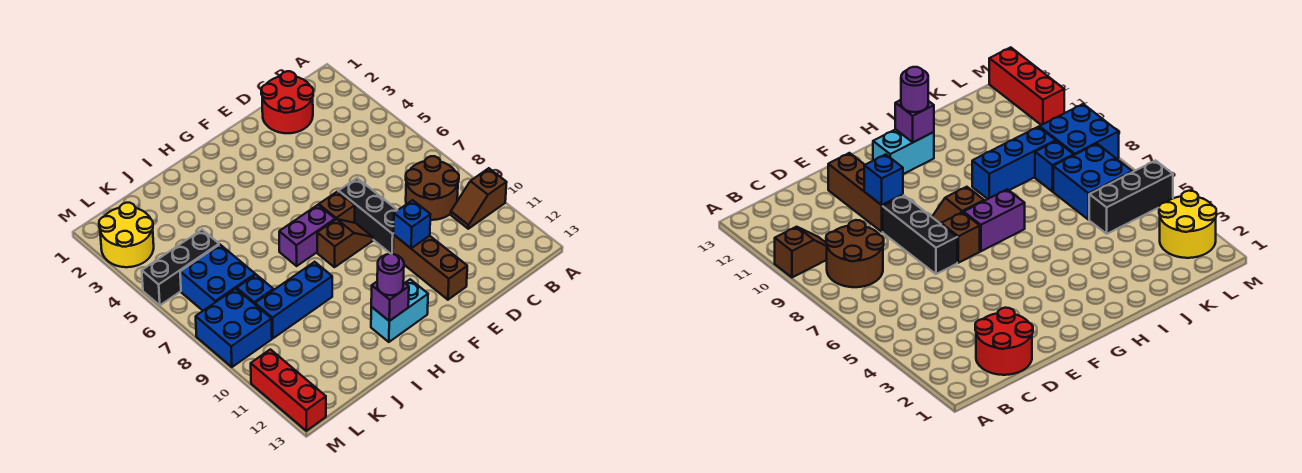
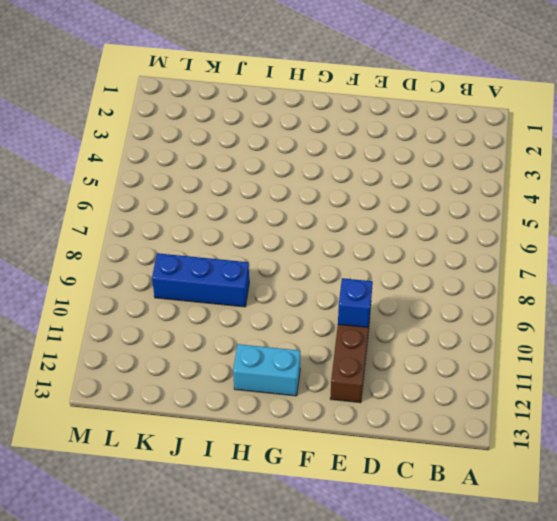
none -> brown 1x2 slope [451,168,507,229]
none -> brown 2x2 round brick [406,156,459,220]
none -> red 2x2 round brick [261,71,313,133]

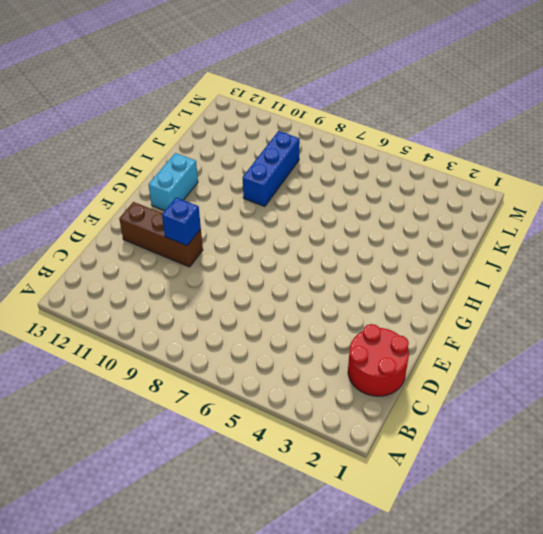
none -> brown 1x2 slope [451,168,507,229]
none -> brown 2x2 round brick [406,156,459,220]
none -> black 1x3 brick [338,178,398,254]

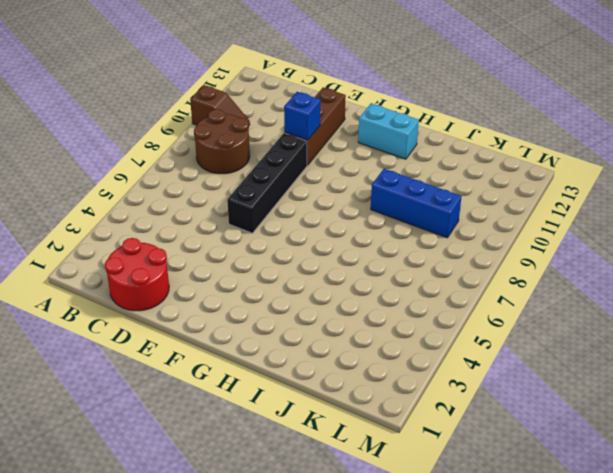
black 1x4 brick [227,133,307,233] -> black 1x3 brick [338,178,398,254]
none -> brown 1x1 brick [319,191,355,223]
none -> brown 1x2 slope [317,219,373,267]
none -> purple 1x2 brick [279,205,335,266]

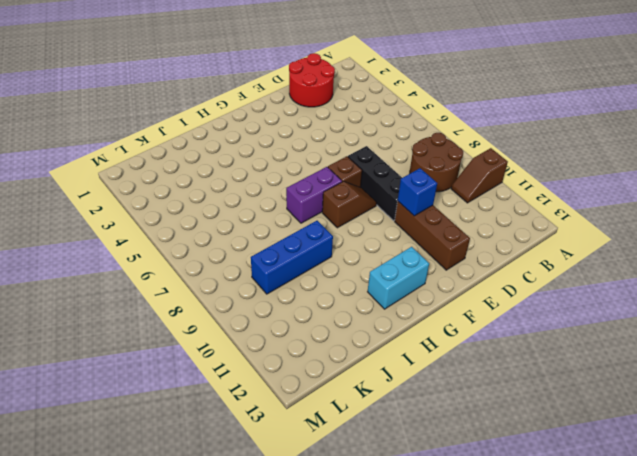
none -> black 1x3 brick [142,230,219,305]
none -> blue 2x2 brick [180,245,255,311]
none -> blue 1x1 brick [237,275,273,304]

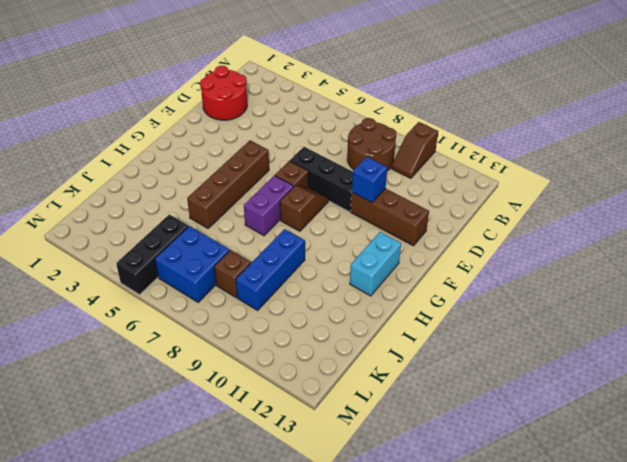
brown 1x4 brick [187,140,269,228] -> none
brown 1x1 brick [214,250,251,297] -> blue 1x1 brick [237,275,273,304]
none -> yellow 2x2 round brick [99,203,154,267]
none -> blue 2x2 brick [196,289,272,367]
none -> red 1x3 brick [251,349,326,431]

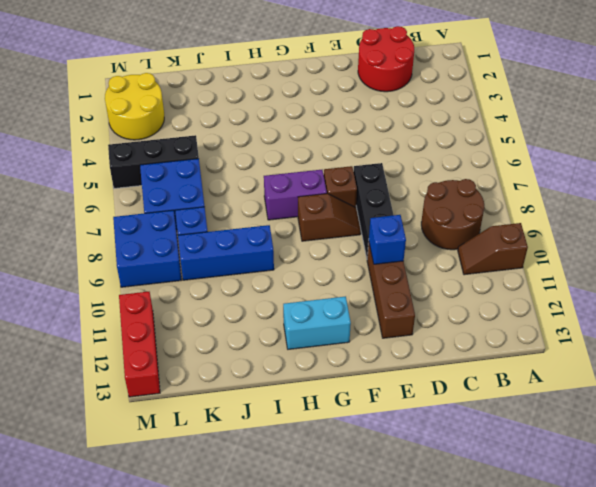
none -> purple 1x1 brick [371,282,409,321]
none -> purple 1x1 round brick [377,254,404,295]

